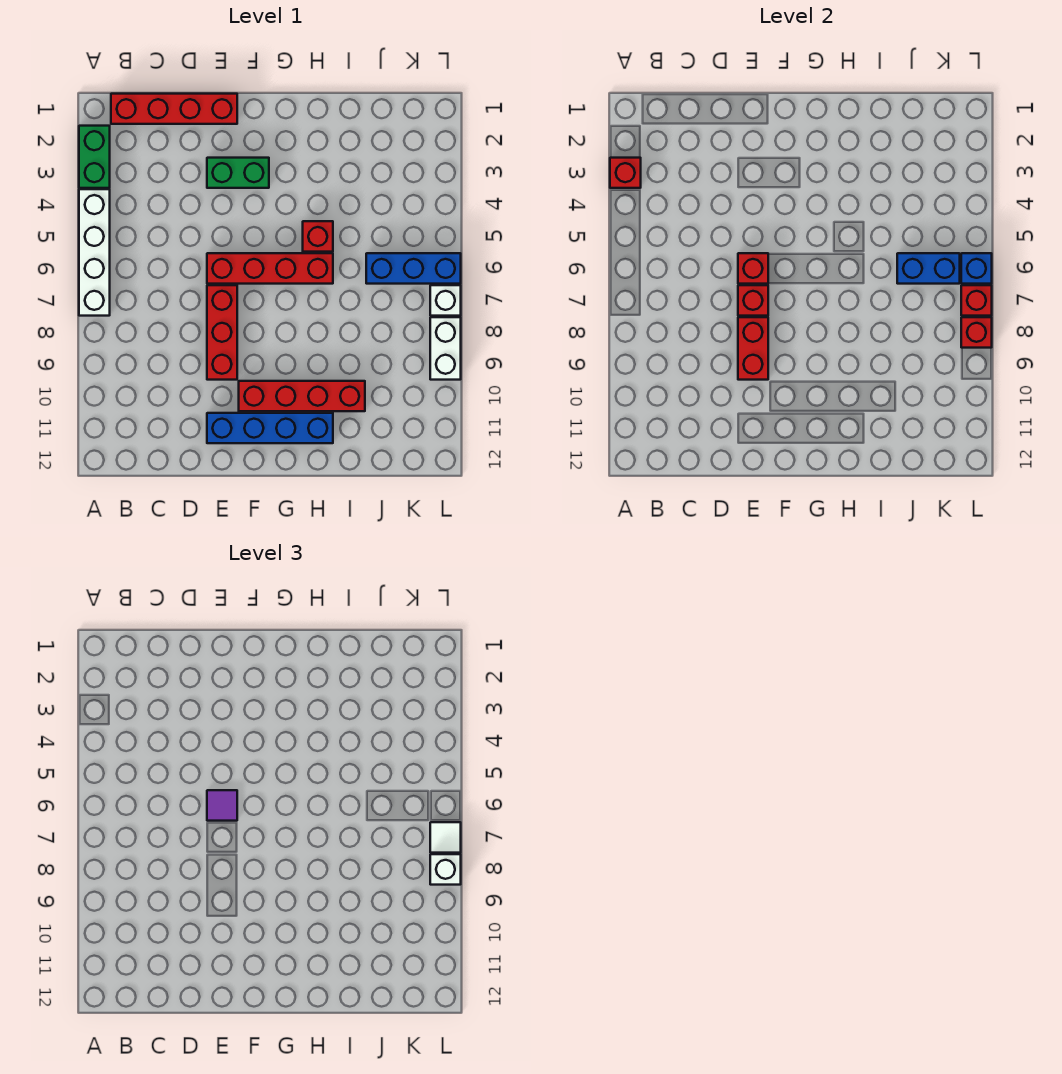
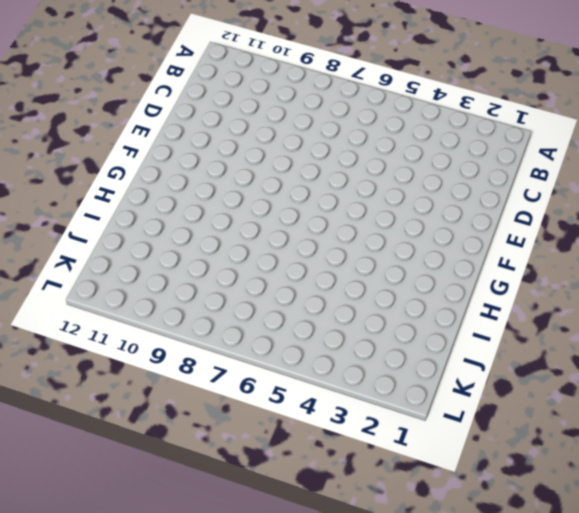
none -> green 1x2 brick [79,126,110,188]
none -> white 1x4 brick [79,189,110,316]
none -> red 1x4 brick [111,94,237,124]

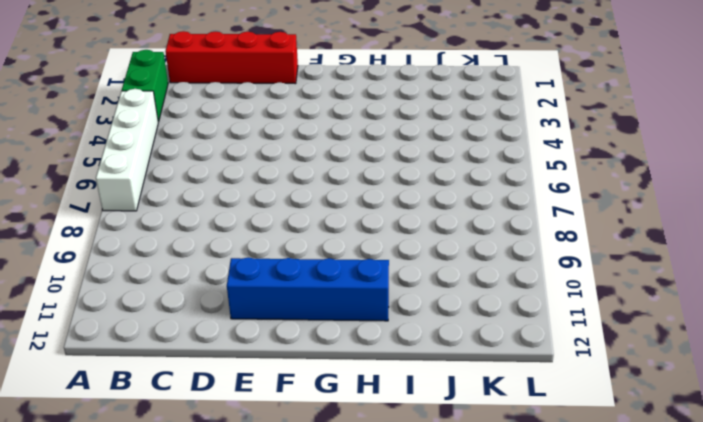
none -> green 1x2 brick [207,158,269,188]
none -> red 1x4 brick [207,253,333,284]
none -> red 1x3 brick [207,285,237,380]

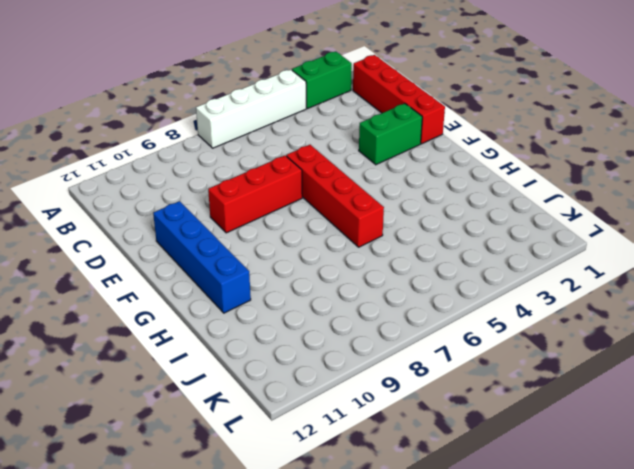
green 1x2 brick [359,103,422,165] -> green 1x2 brick turned to [207,158,269,188]
none -> red 1x4 brick [239,381,365,411]
none -> red 1x1 brick [303,221,333,252]
none -> blue 1x3 brick [366,253,461,284]

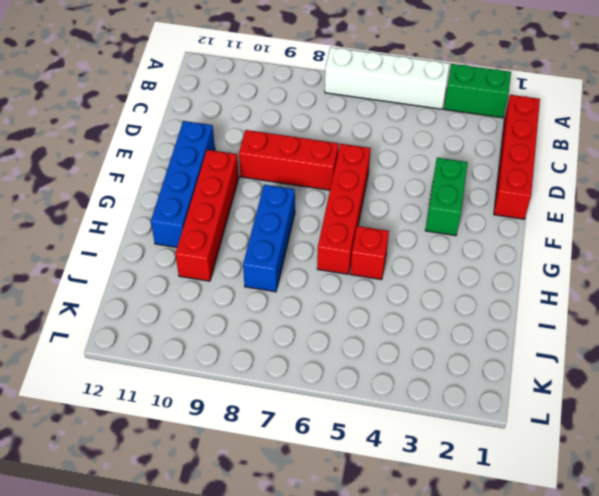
blue 1x3 brick [243,185,295,292] -> blue 1x3 brick moved to [366,253,461,284]
none -> white 1x1 brick [430,285,461,316]
none -> white 1x2 brick [430,317,461,380]
none -> red 1x1 brick [610,158,641,188]

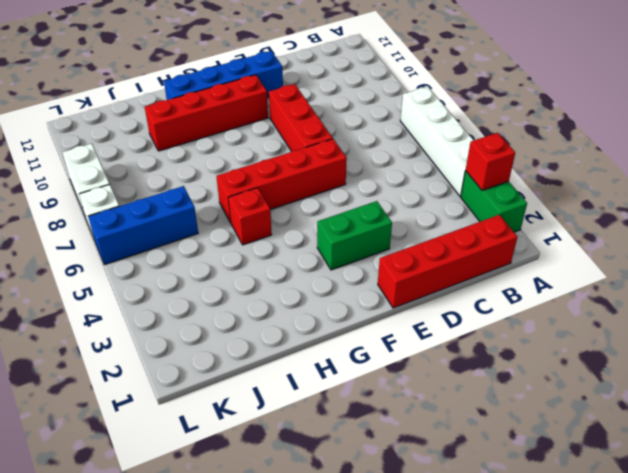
none -> red 1x1 brick [738,253,768,284]
none -> red 1x1 brick [738,285,768,316]
none -> red 1x2 brick [738,317,768,380]

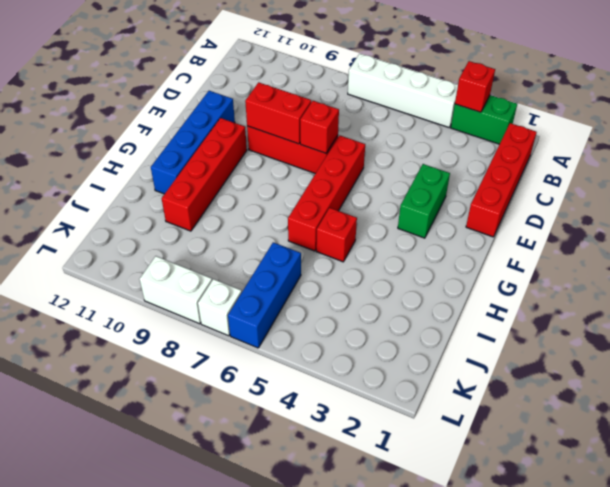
none -> red 1x1 brick [738,253,768,284]
none -> blue 1x2 brick [897,253,960,284]
none -> blue 1x1 brick [961,253,992,284]

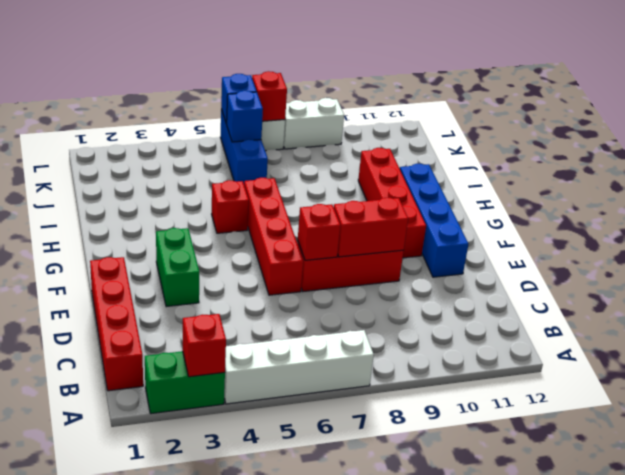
blue 1x1 brick [227,91,263,142] -> blue 1x2 brick [897,253,960,284]
none -> red 1x1 brick [738,253,768,284]
none -> red 1x1 brick [961,317,992,348]
none -> purple 1x1 tile [207,790,237,821]

